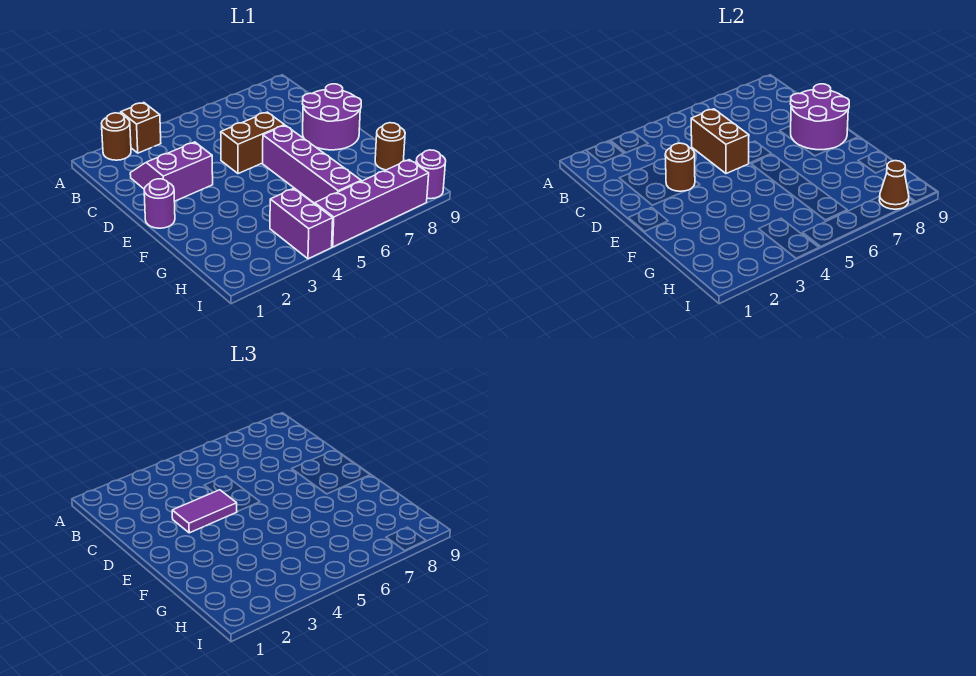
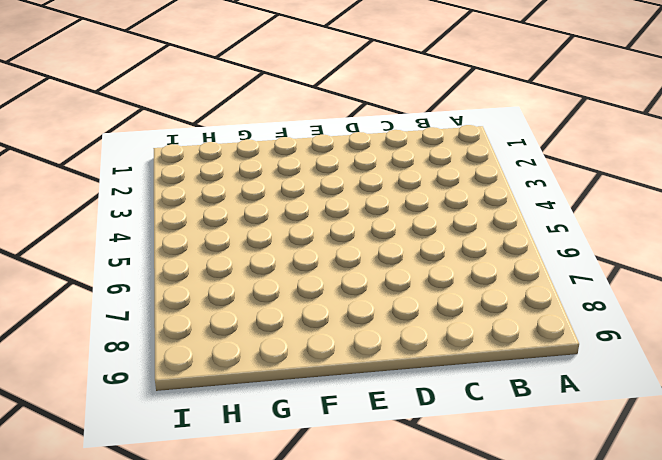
none -> brown 1x1 round brick [102,113,131,160]
none -> brown 1x1 brick [121,103,161,153]
none -> purple 2x2 slope [130,142,213,201]

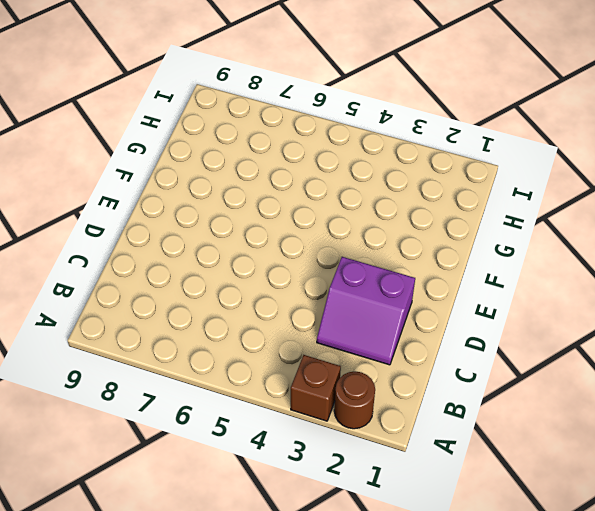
none -> brown 1x2 brick [221,112,285,174]
none -> purple 2x2 round brick [302,84,361,150]
none -> purple 1x1 round brick [144,179,175,228]

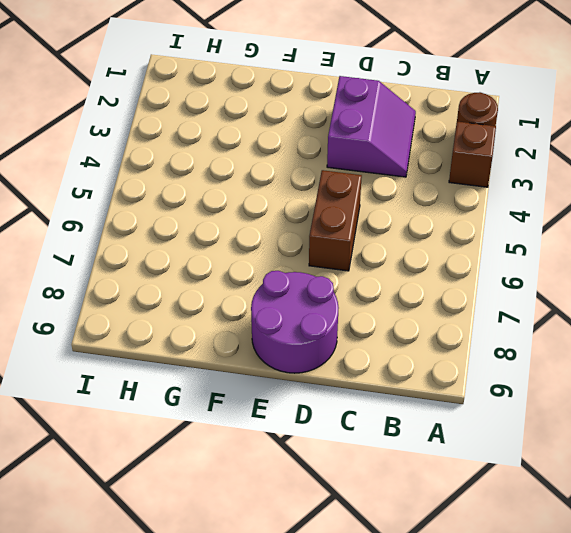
none -> purple 1x1 round brick [144,179,175,228]
none -> purple 1x4 brick [263,125,361,203]
none -> brown 1x1 round brick [375,123,405,170]

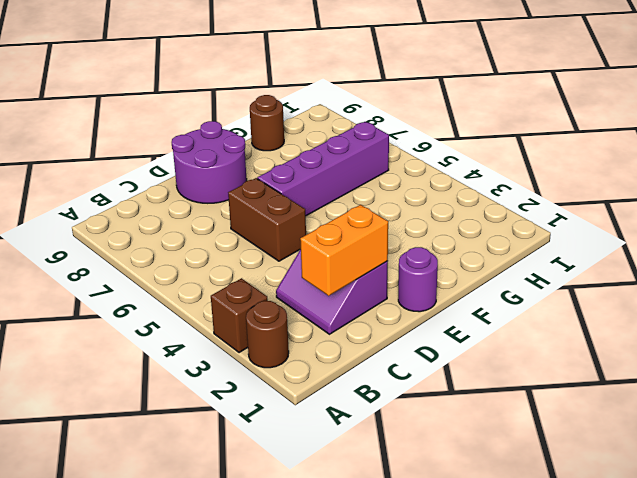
orange 1x2 brick [300,205,388,296] -> none
none -> purple 1x2 brick [270,189,333,259]
none -> purple 1x4 brick [315,160,429,247]
none -> purple 1x1 round brick [416,150,446,199]

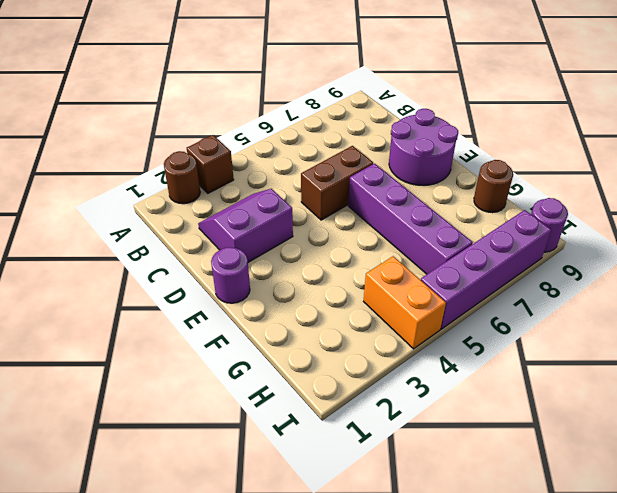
orange 1x2 brick [364,256,446,349] -> purple 1x2 brick [270,189,333,259]
none -> brown 1x2 brick [691,109,749,174]
none -> brown 1x1 round brick [665,143,695,191]
none -> purple 2x2 round brick [790,84,849,150]

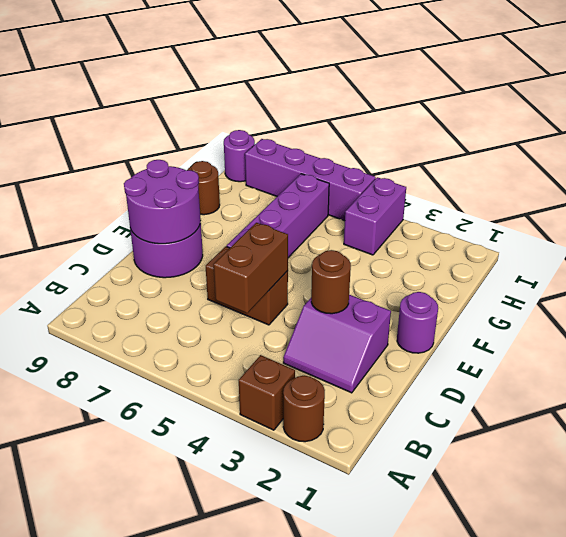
none -> brown 1x1 cone [879,161,909,209]
none -> purple 1x2 tile [172,490,237,533]

